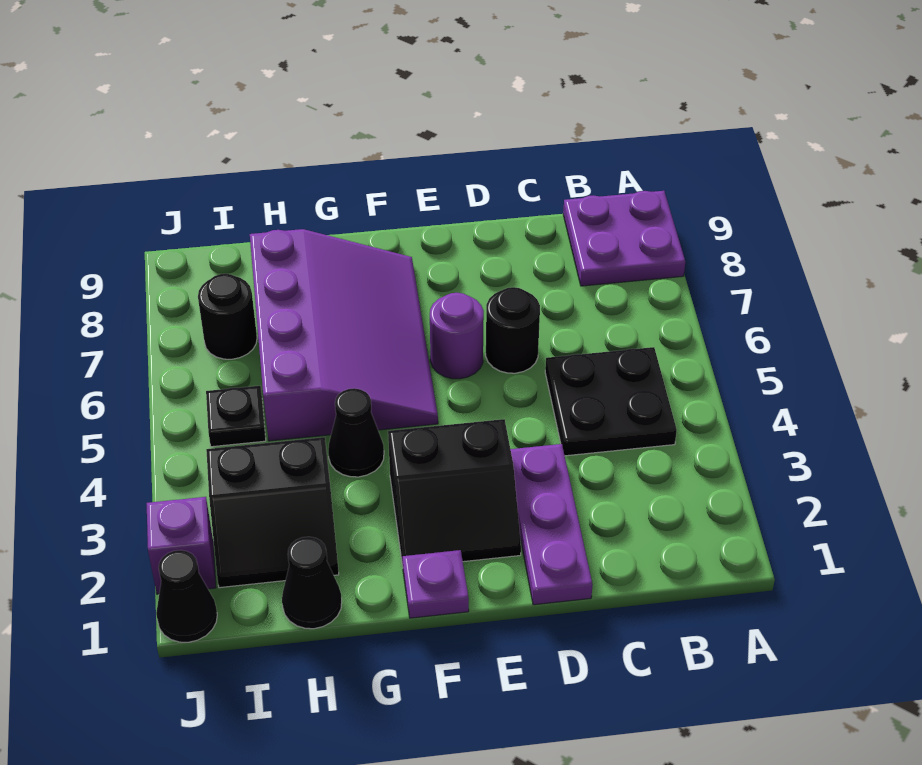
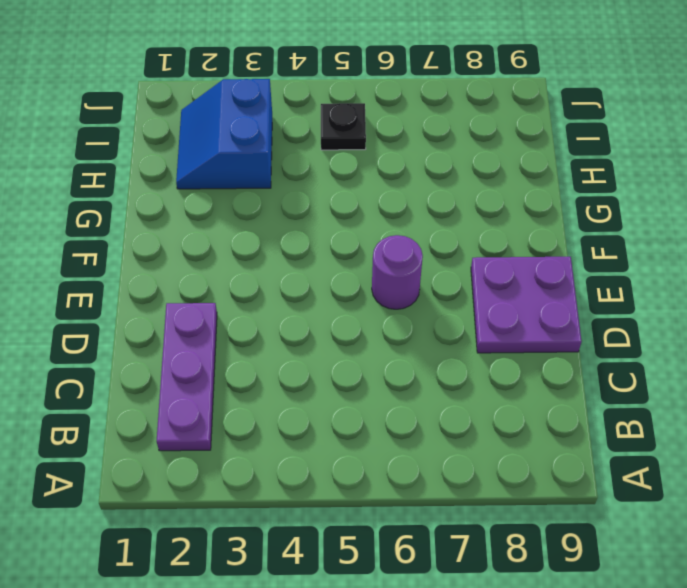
purple 1x3 plate [157,303,217,451] -> purple 1x3 plate turned to [511,444,593,605]
purple 2x2 plate [471,257,582,353] -> purple 2x2 plate moved to [563,191,685,286]
blue 2x2 slope [176,79,272,189] -> black 2x2 slope [206,437,339,588]
none -> black 2x2 plate [545,347,677,456]
none -> black 1x1 round brick [486,287,540,373]
none -> black 2x2 slope [388,419,521,566]

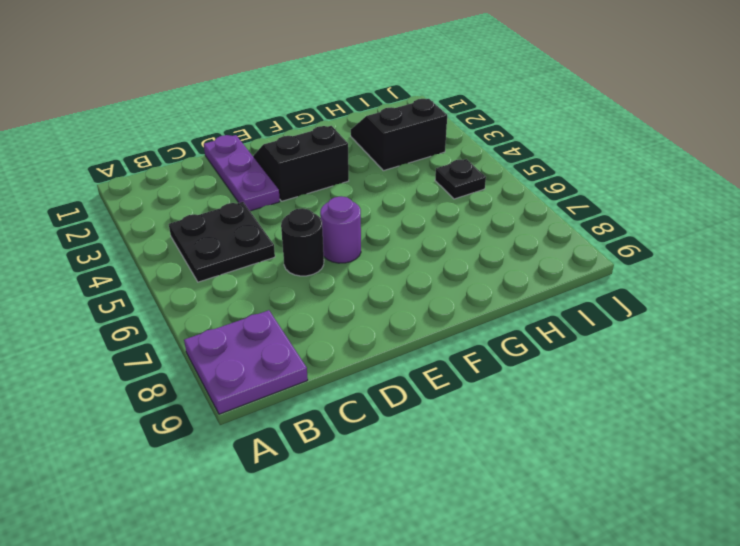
none -> purple 1x1 plate [403,550,469,618]
none -> purple 3x4 slope [250,229,438,441]
none -> black 1x1 cone [328,388,384,477]

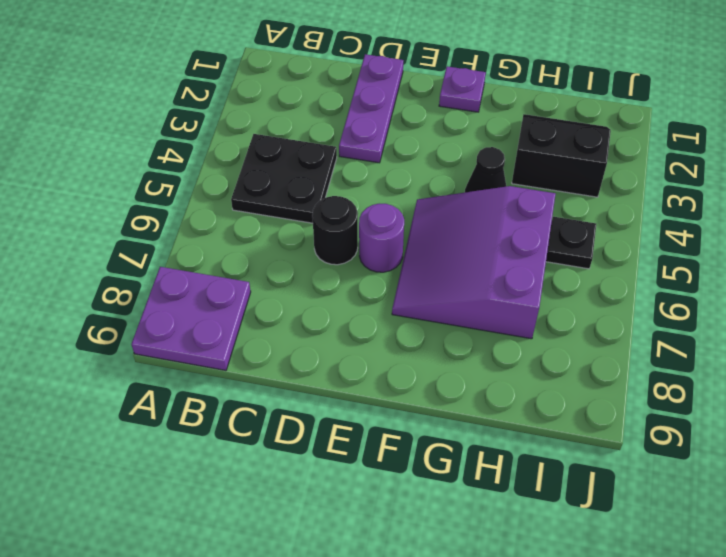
purple 3x3 slope [392,186,555,339] -> purple 3x4 slope [250,229,438,441]
none -> black 2x2 slope [388,419,521,566]
none -> black 1x1 cone [282,537,342,629]
none -> black 1x1 round brick [198,274,257,359]

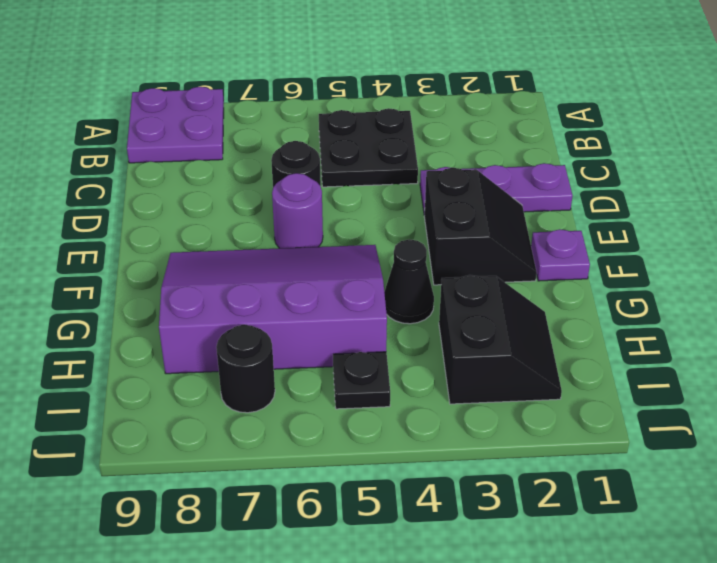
none -> black 1x1 cone [282,537,342,629]
none -> black 1x1 cone [156,550,217,642]
none -> purple 1x1 brick [147,497,216,594]

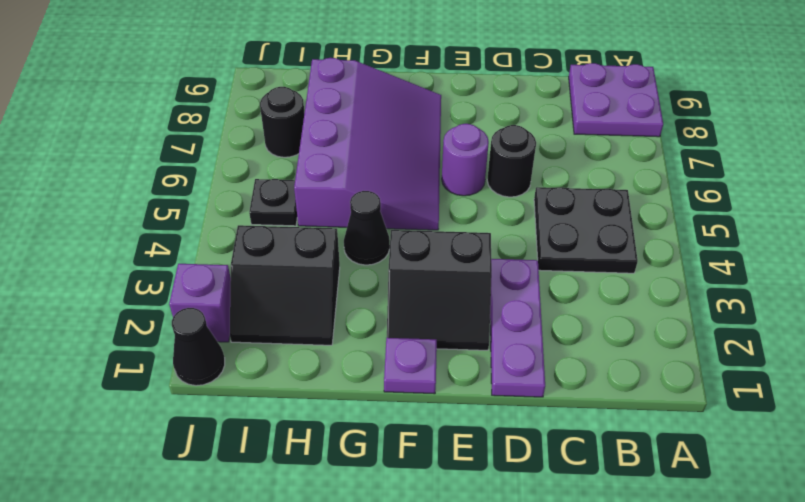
none -> black 1x1 cone [282,537,342,629]

